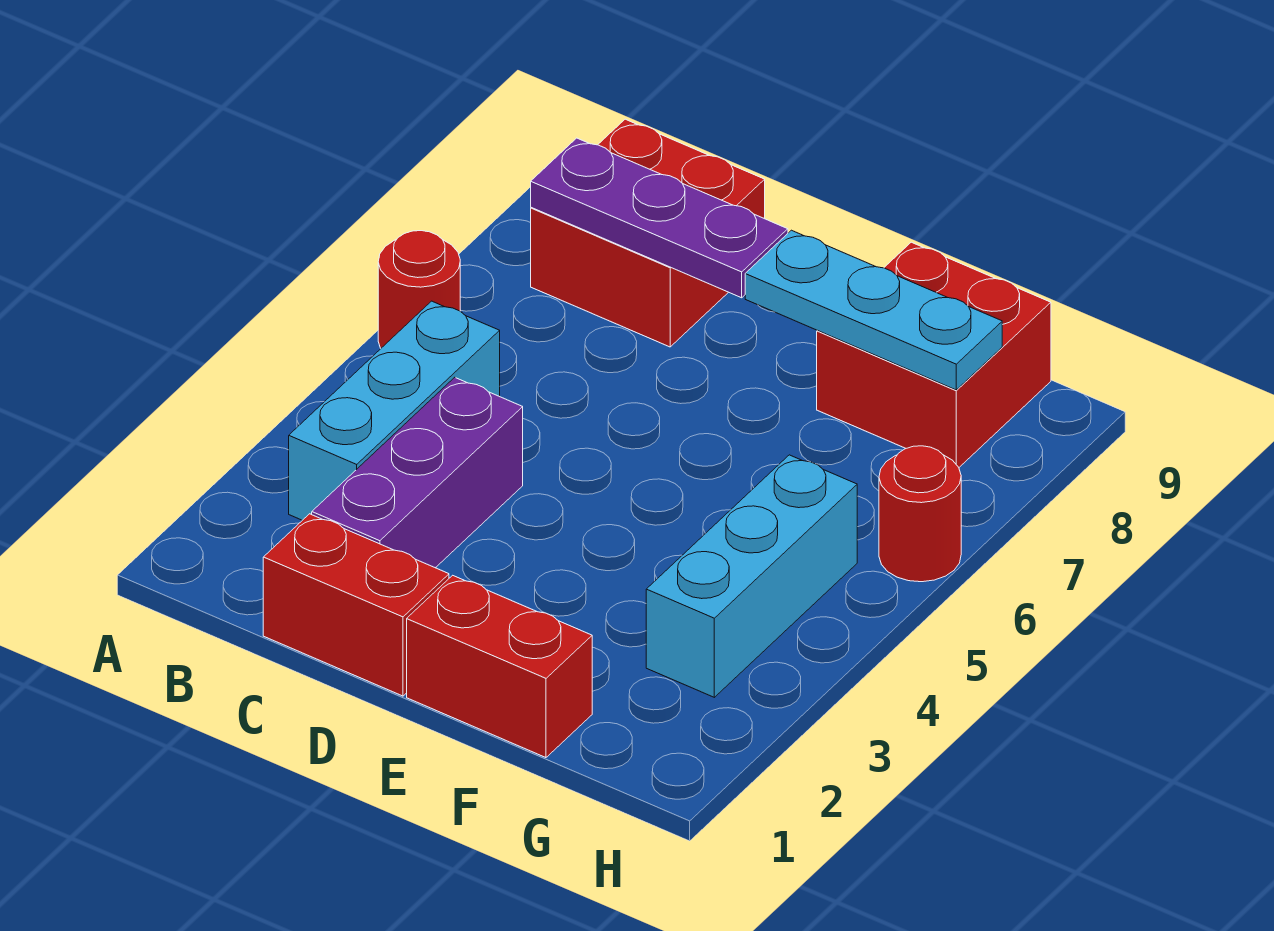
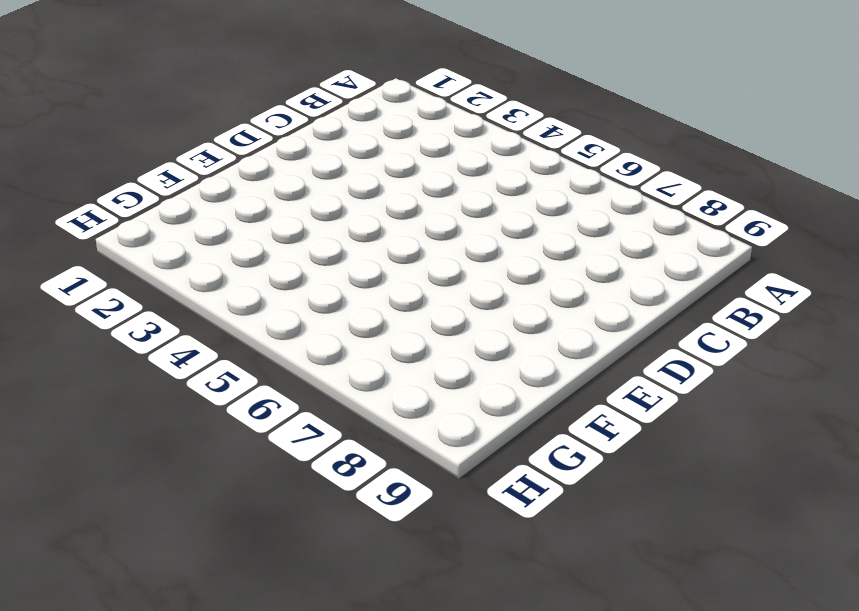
none -> red 1x1 round brick [378,231,460,348]
none -> cyan 1x3 brick [289,301,500,520]

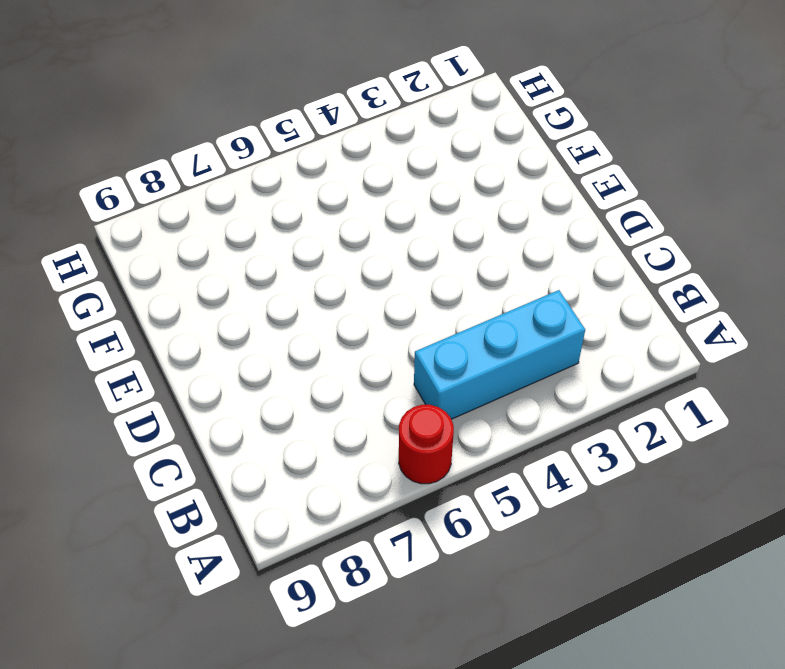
none -> red 2x2 brick [531,119,765,347]
none -> red 1x2 brick [263,514,449,696]

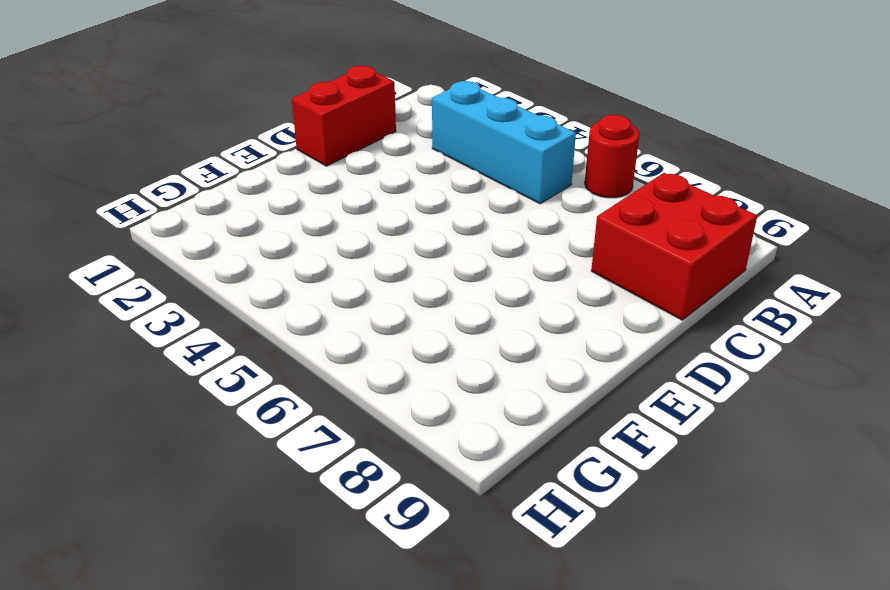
none -> purple 1x3 brick [312,377,523,568]
none -> red 1x2 brick [407,575,592,758]

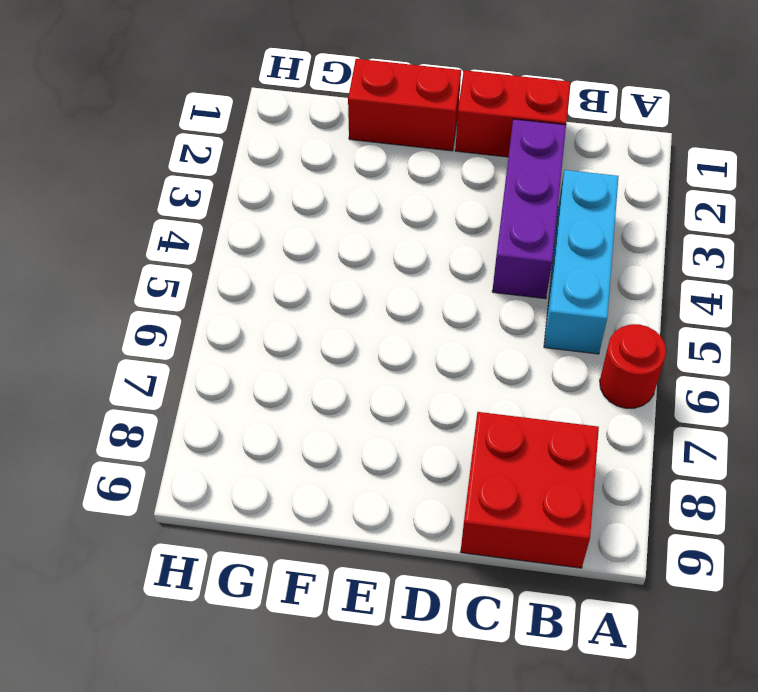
none -> red 2x2 brick [817,242,1051,467]
none -> cyan 1x3 brick [646,455,857,697]

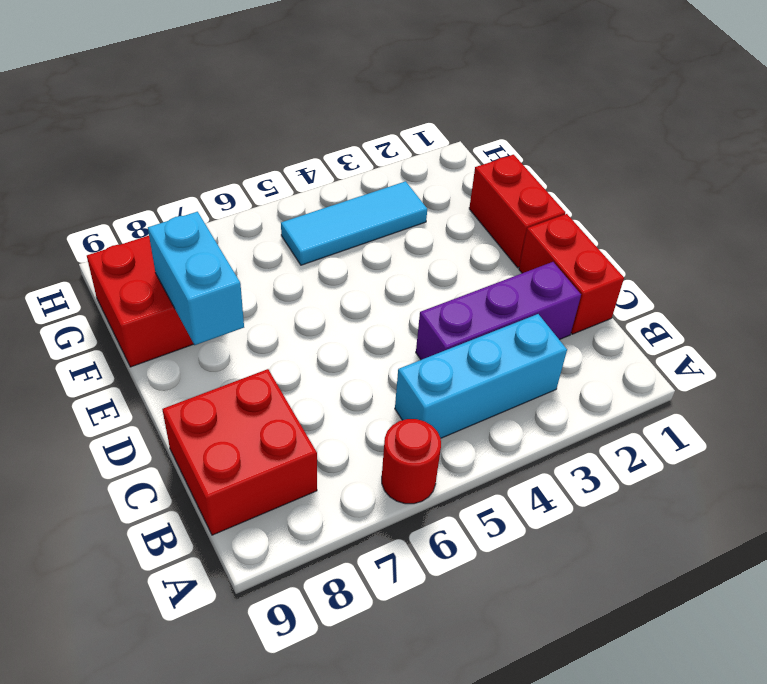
cyan 1x2 brick [148,212,244,345] -> cyan 1x3 plate [745,230,1002,390]
cyan 1x3 tile [281,181,427,265] -> cyan 1x3 brick [646,455,857,697]
none -> red 1x1 round brick [879,446,961,582]
none -> purple 1x3 plate [531,138,788,298]

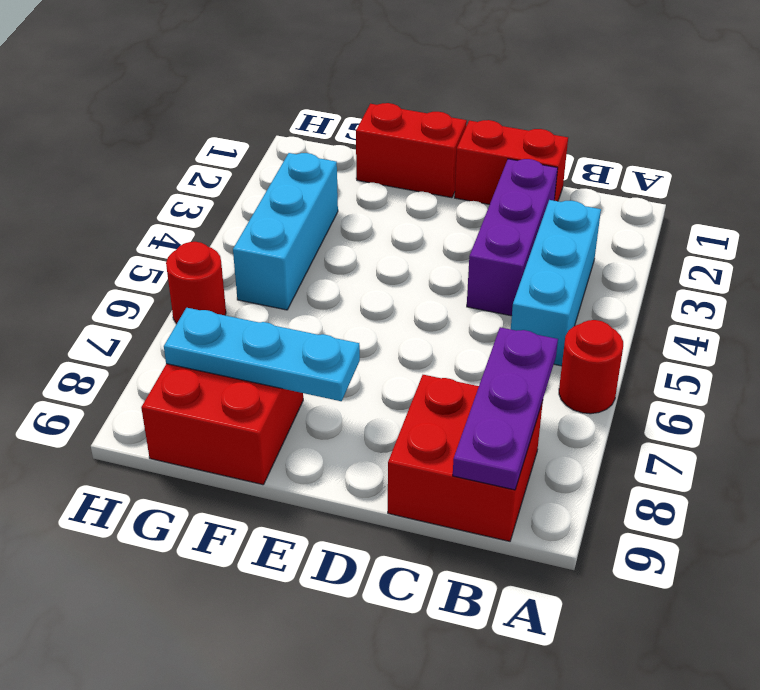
purple 1x3 plate [453,327,558,490] -> purple 1x3 plate turned to [531,138,788,298]

